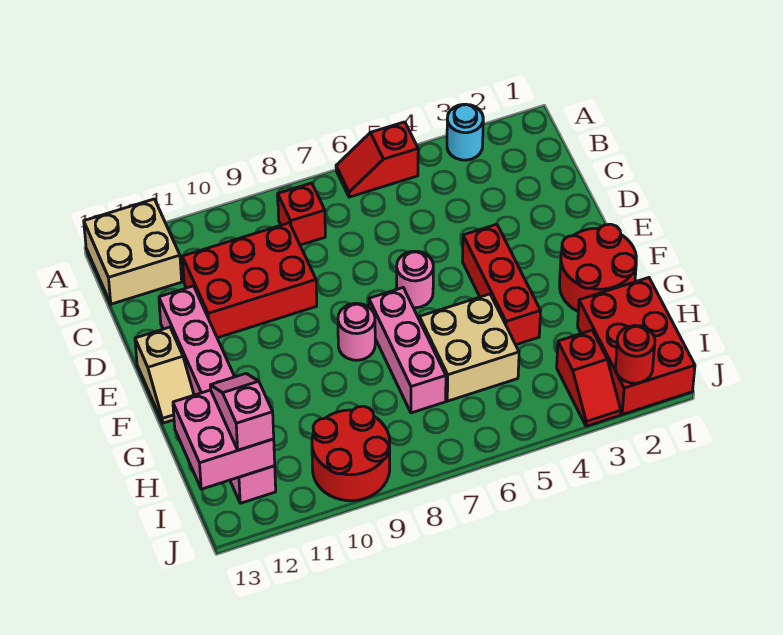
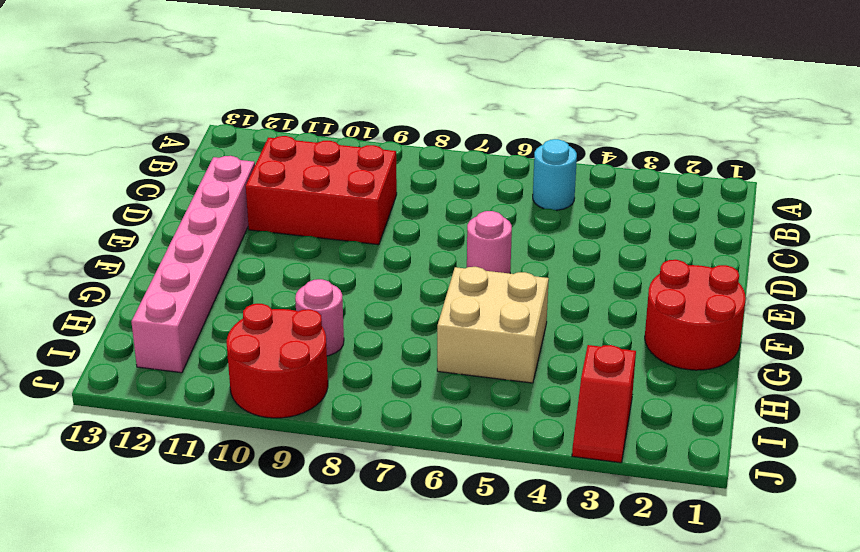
cyan 1x1 round brick [533,139,577,210] -> cyan 1x1 round brick moved to [447,104,483,160]
pink 1x1 round brick [295,279,344,356] -> pink 1x1 round brick moved to [338,303,375,360]
none -> red 1x2 slope [336,122,418,197]
none -> tan 2x2 brick [84,199,182,304]
none -> red 1x1 brick [278,183,325,245]

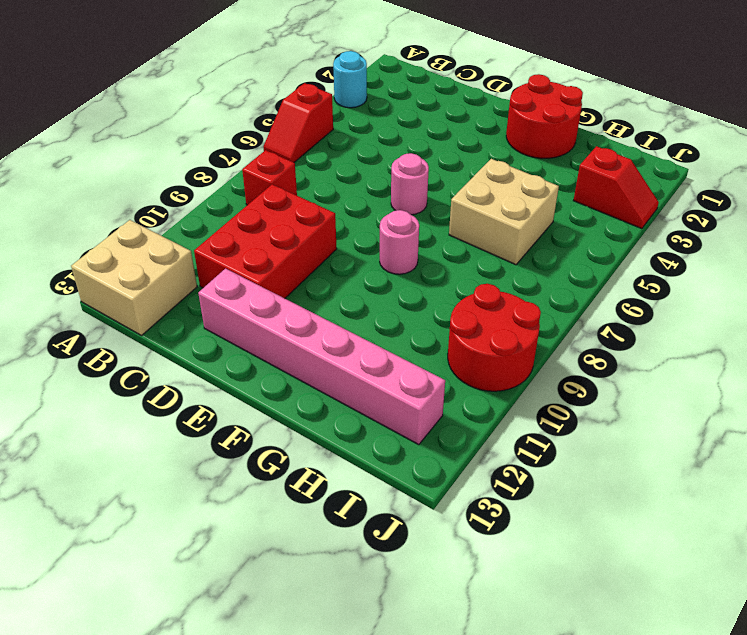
none -> red 1x3 brick [463,224,541,345]
none -> tan 1x2 slope [135,327,194,423]
none -> pink 1x3 brick [369,288,446,413]

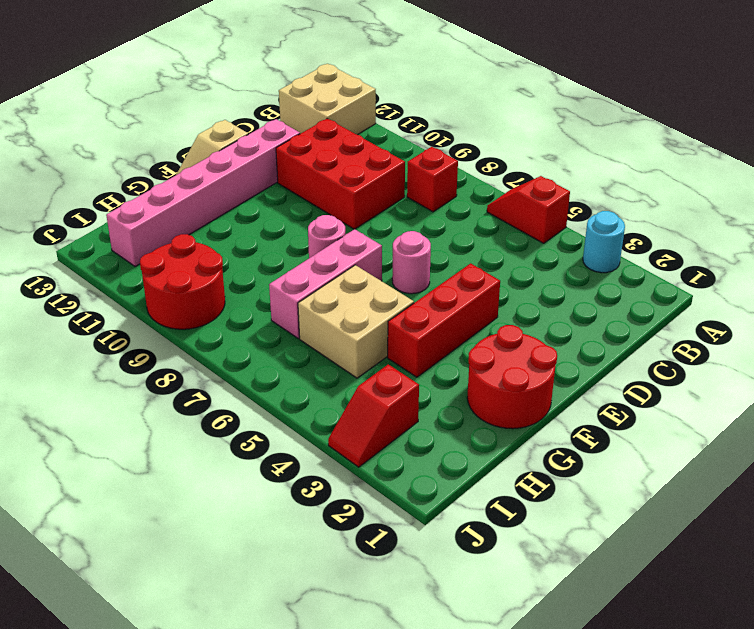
none -> red 2x3 brick [578,278,695,414]
none -> pink 2x2 brick [173,390,275,489]
none -> red 1x1 round brick [615,326,655,383]

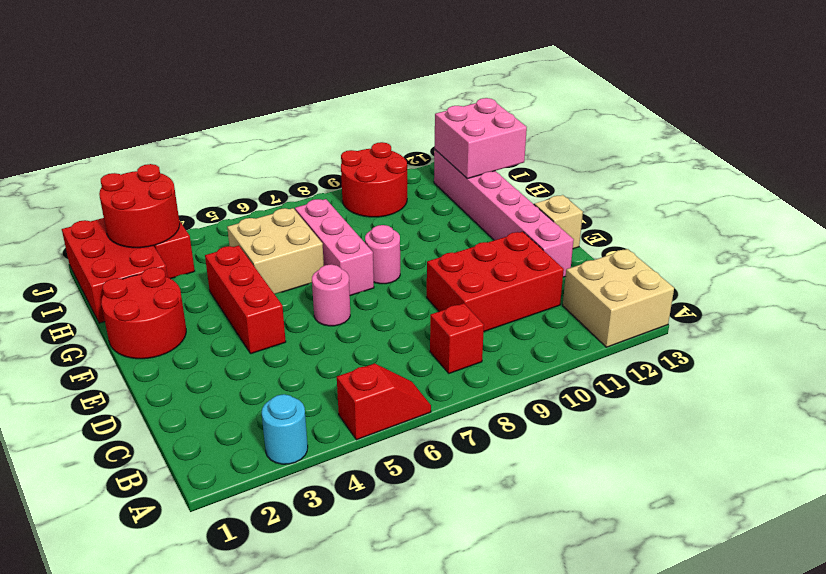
red 2x2 round brick [99,164,180,248] -> red 1x1 round brick [615,326,655,383]
none -> pink 1x2 slope [210,374,274,450]

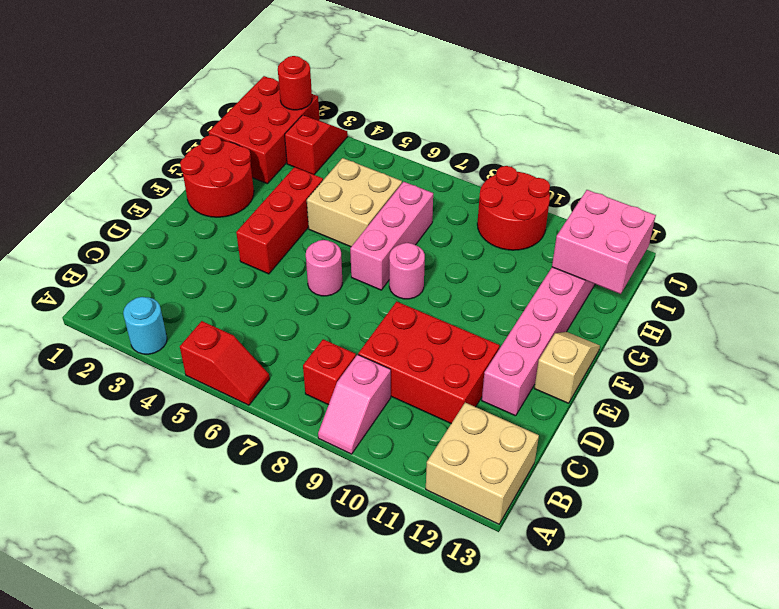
pink 1x2 slope [318,355,391,454] -> pink 1x2 slope moved to [210,374,274,450]

